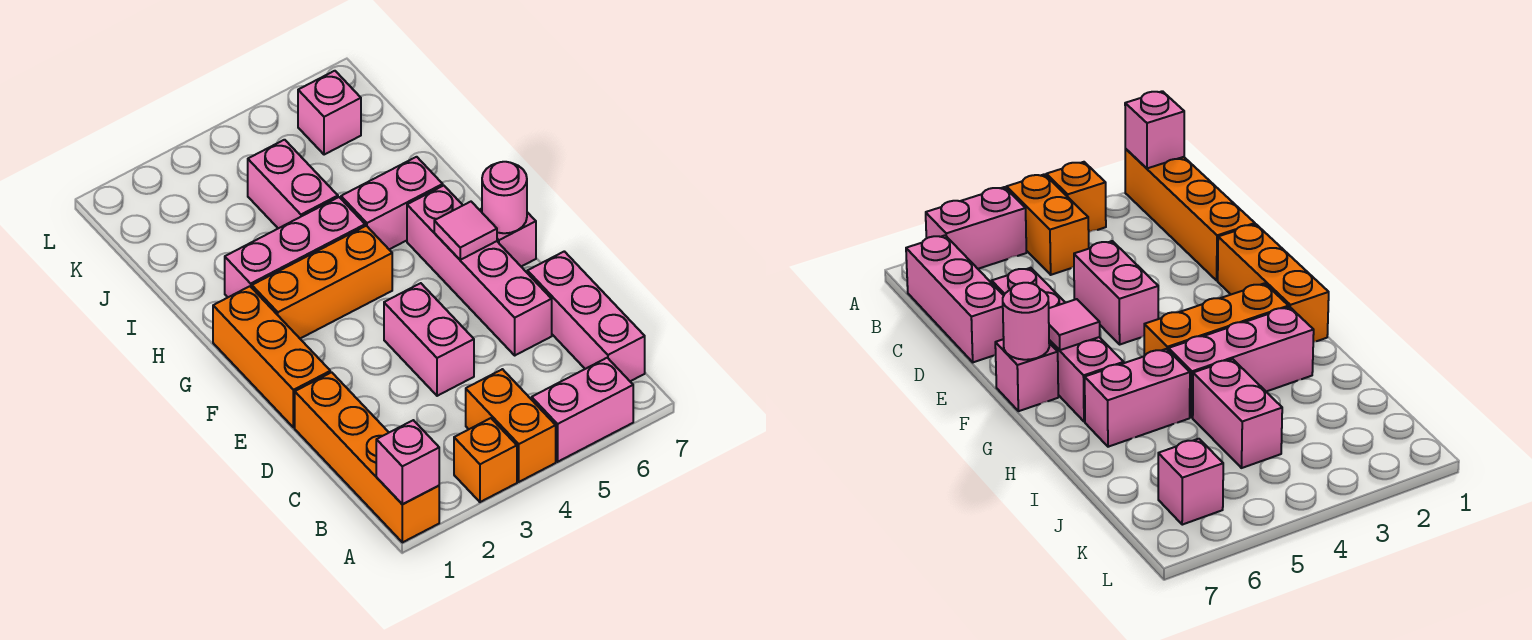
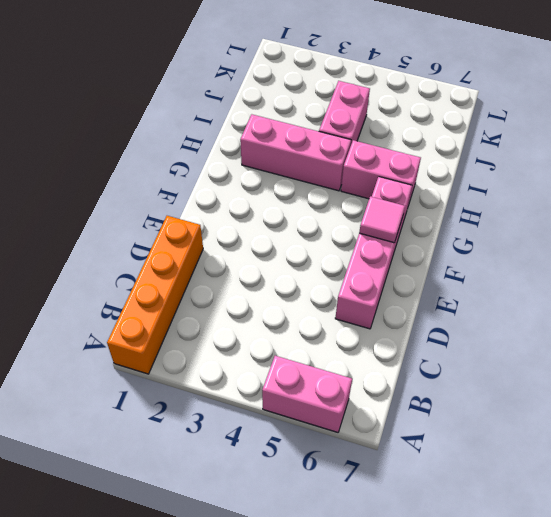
none -> orange 1x1 brick [454,418,517,502]
none -> orange 1x2 brick [466,369,556,482]
none -> pink 1x3 brick [527,251,645,381]

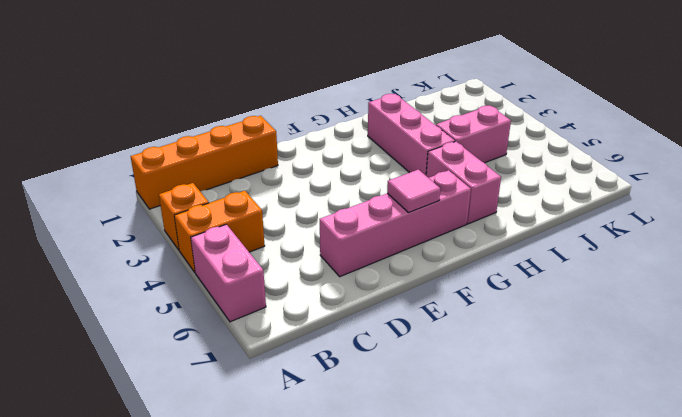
none -> pink 1x3 brick [527,251,645,381]
none -> pink 1x2 brick [384,283,474,396]
none -> orange 1x3 brick [213,286,330,428]

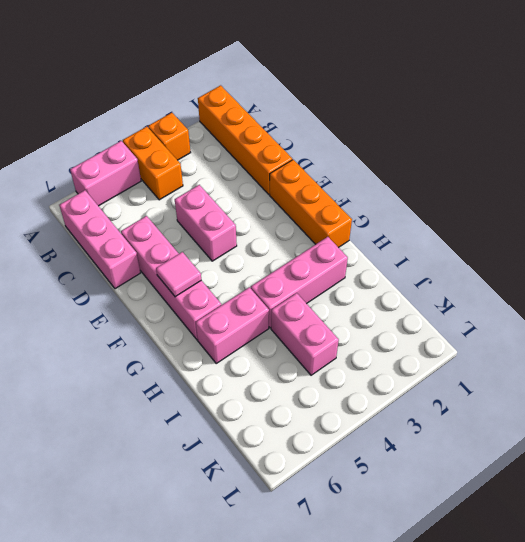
none -> pink 1x1 brick [480,209,536,267]
none -> orange 1x3 brick [252,226,392,338]
none -> pink 1x1 brick [298,71,361,155]

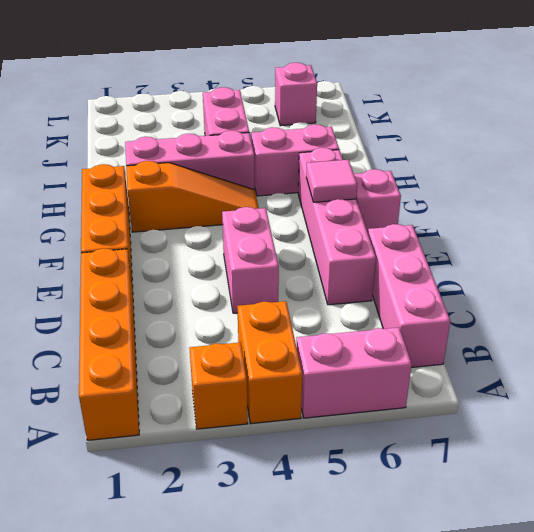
orange 1x3 slope [126,161,259,232] -> orange 1x3 brick [252,226,392,338]
none -> pink 1x1 brick [376,420,439,504]
none -> pink 1x1 round brick [482,162,527,233]

